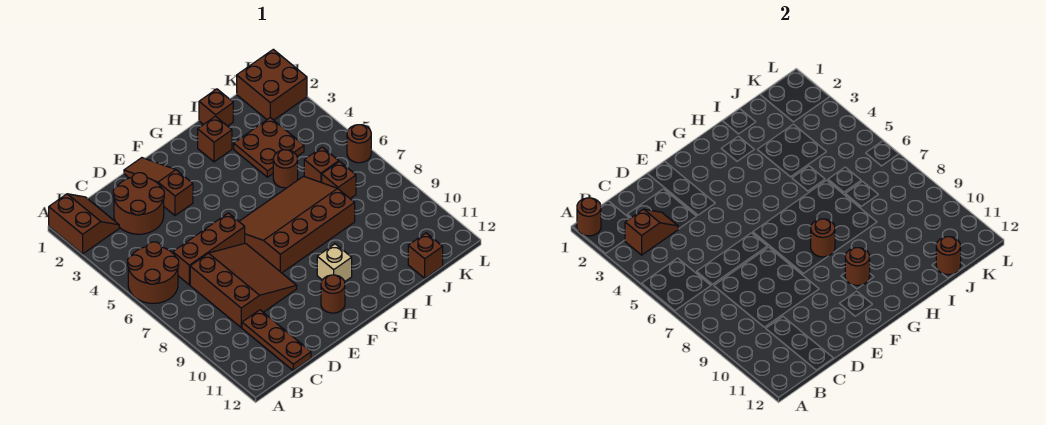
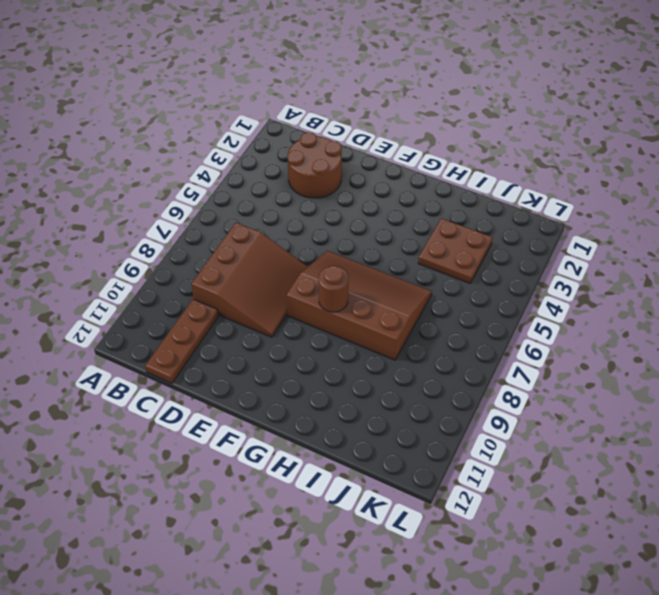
none -> brown 2x2 slope [49,194,119,254]
none -> brown 2x2 round brick [128,242,179,303]
none -> brown 1x3 brick [173,213,245,285]

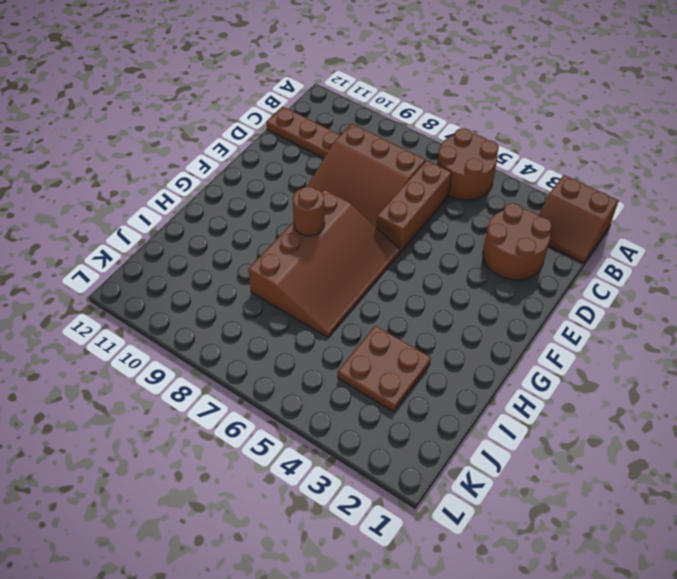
none -> brown 1x3 slope [124,158,193,215]
none -> brown 1x1 round brick [321,275,345,313]
none -> tan 1x1 brick [317,244,352,282]

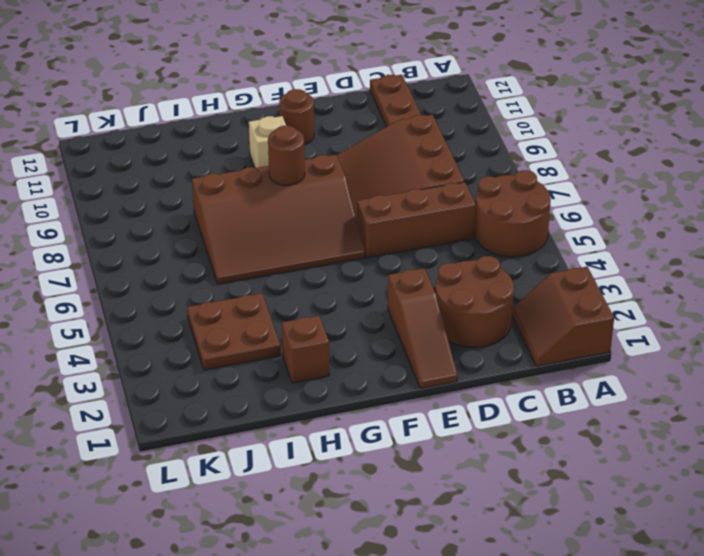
none -> brown 1x1 brick [199,89,233,126]
none -> brown 1x1 round brick [273,150,298,188]
none -> brown 1x1 brick [304,147,339,183]

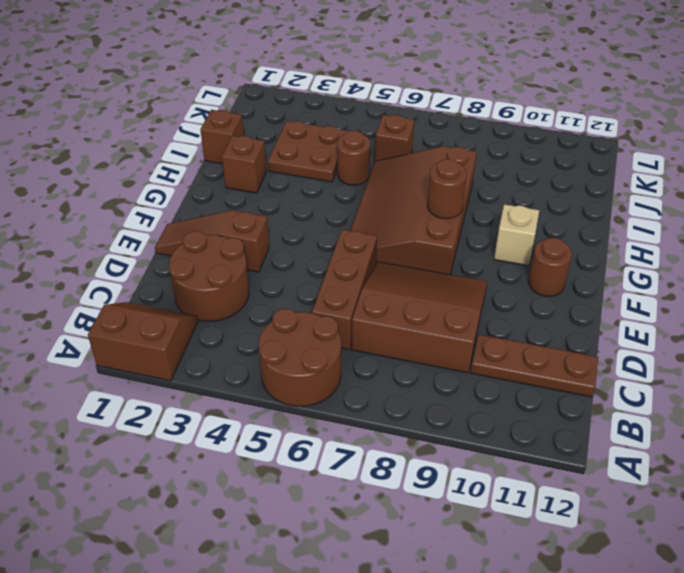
none -> brown 1x1 brick [322,162,356,199]
none -> brown 1x1 brick [408,233,443,278]
none -> brown 2x2 brick [237,49,307,120]

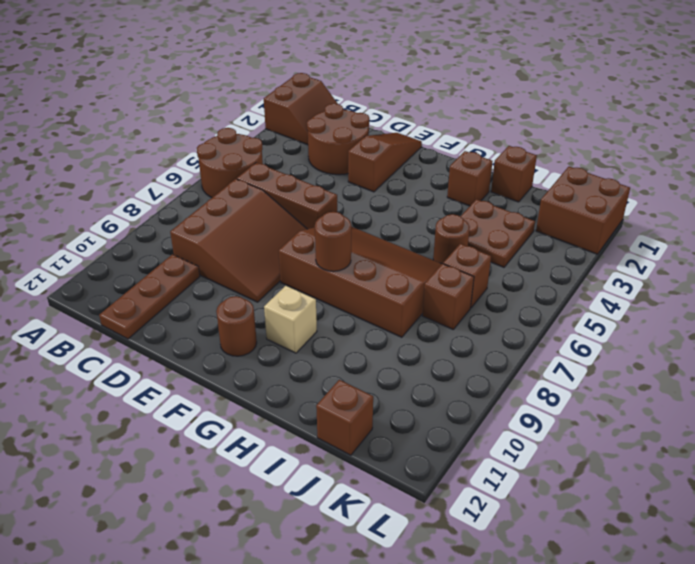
none -> brown 1x1 round brick [347,125,371,163]
none -> brown 1x1 round brick [577,198,601,236]
none -> brown 1x2 slope [625,209,678,255]

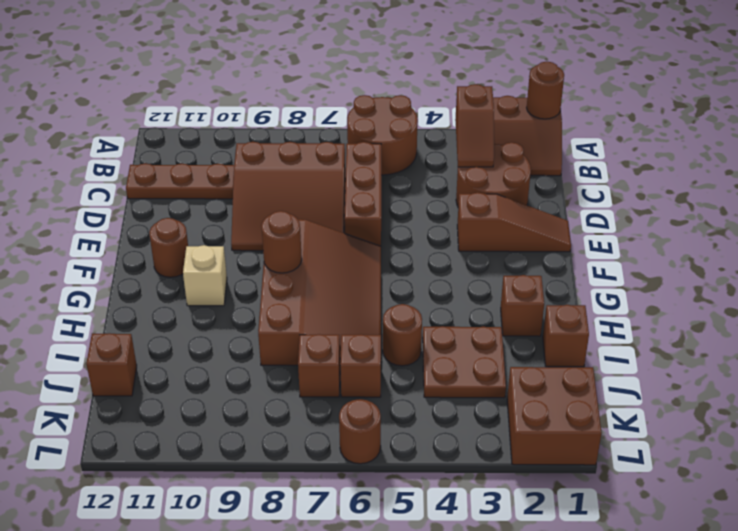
none -> brown 1x1 round brick [845,248,870,285]
none -> brown 1x1 round brick [936,237,961,275]

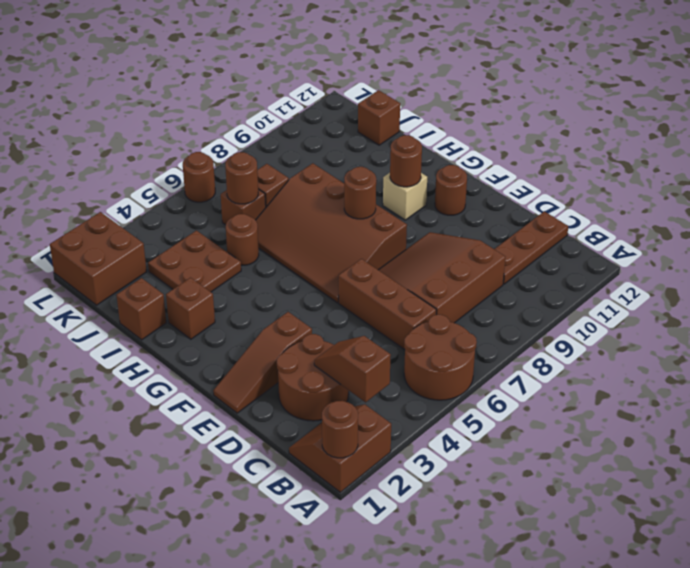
brown 1x1 round brick [225,152,258,204] -> brown 1x1 round brick moved to [936,237,961,275]

